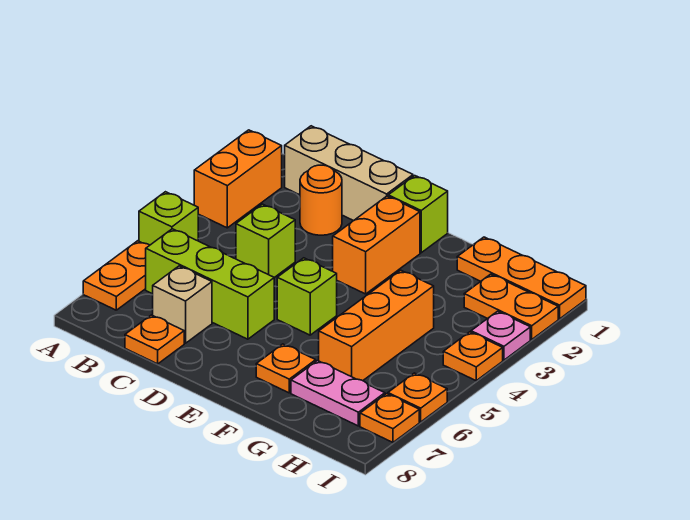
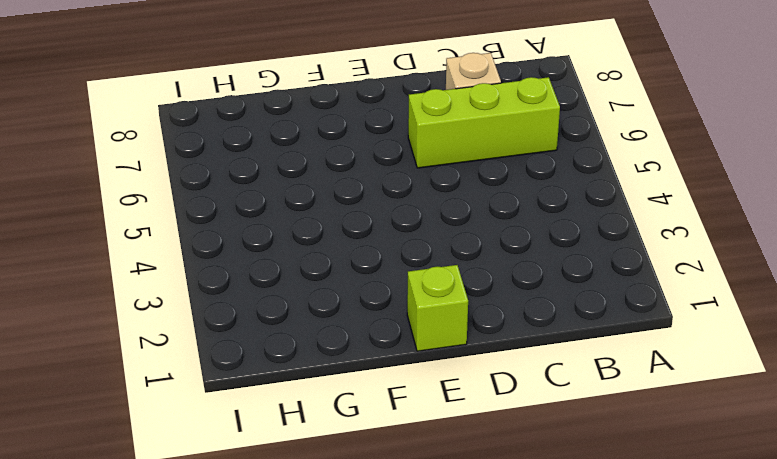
none -> orange 1x2 brick [194,130,282,228]
none -> lime 1x1 brick [139,192,198,245]
none -> orange 1x2 plate [83,241,150,310]

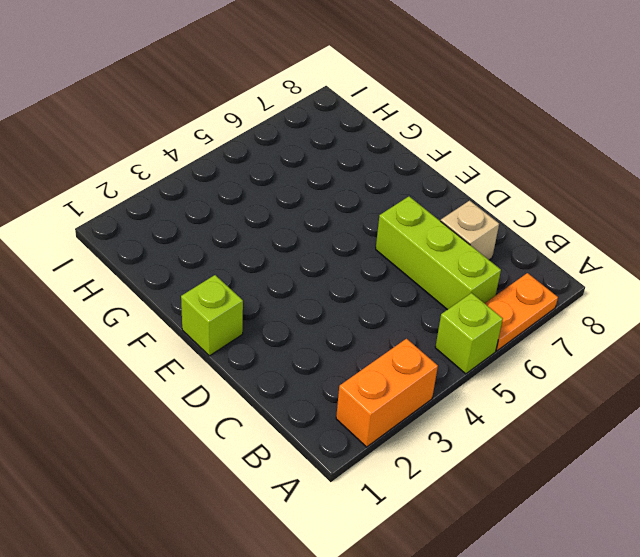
none -> tan 1x3 brick [285,126,413,221]
none -> orange 1x1 round brick [300,165,342,235]
none -> lime 1x1 brick [236,204,295,278]

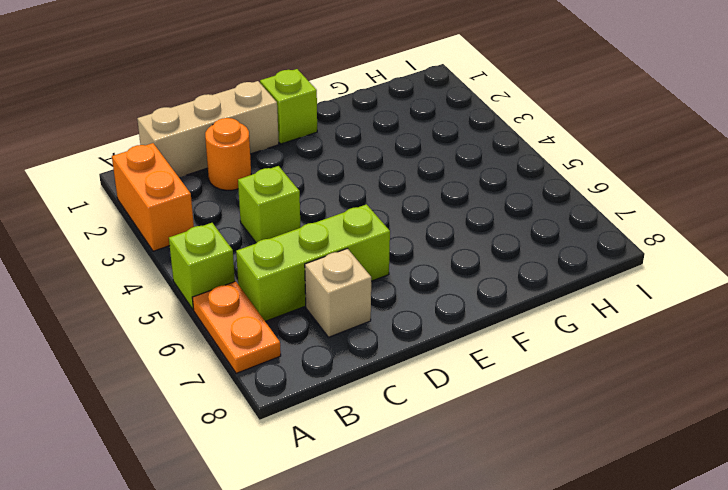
none -> orange 1x1 plate [125,315,184,364]
none -> orange 1x2 brick [333,196,420,294]
none -> lime 1x1 brick [277,258,337,335]

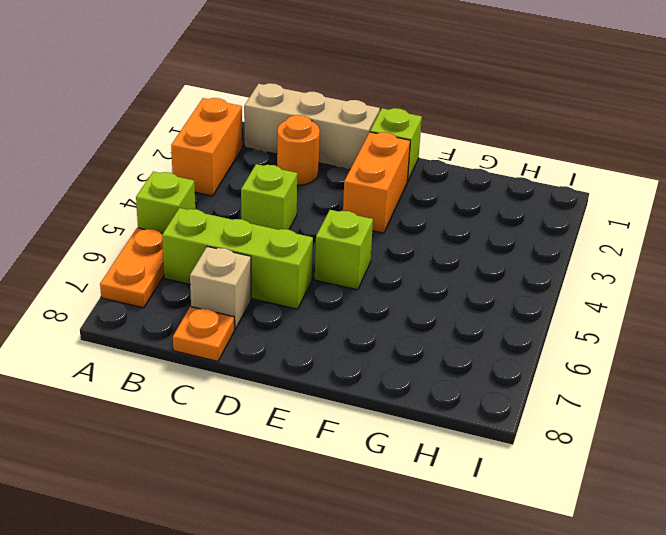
none -> orange 1x1 plate [256,344,316,393]
none -> orange 1x3 plate [457,237,586,319]
none -> orange 1x3 brick [319,270,434,381]

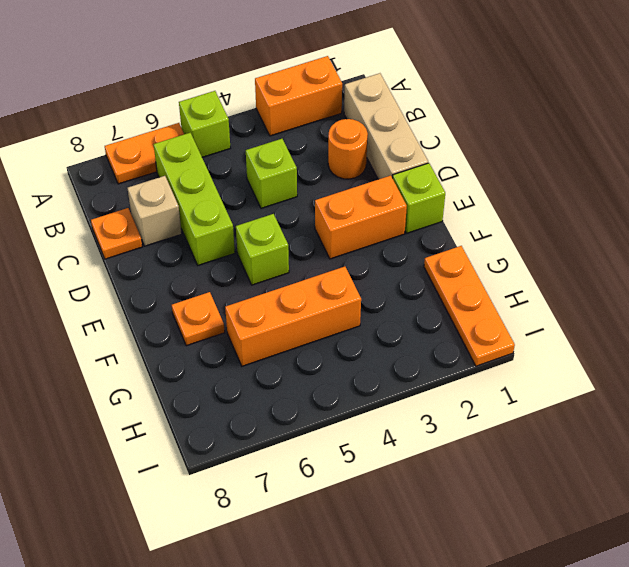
none -> pink 1x2 plate [291,361,385,426]
none -> orange 1x2 plate [464,274,558,339]
none -> pink 1x1 plate [471,311,530,360]

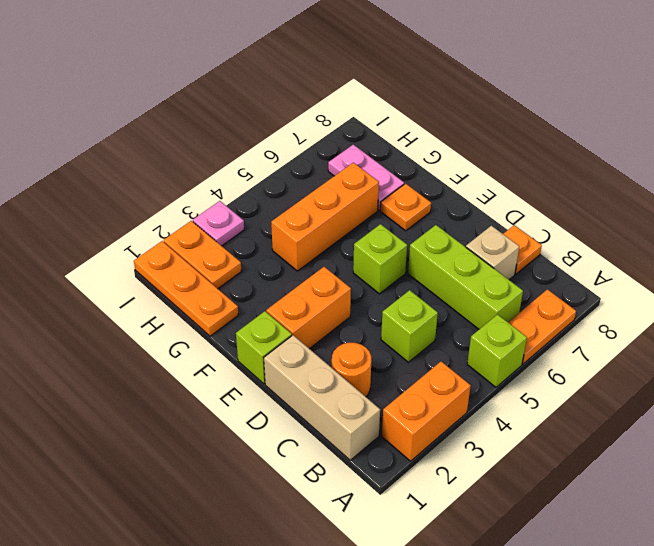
none -> orange 1x1 plate [443,332,503,381]
none -> orange 1x1 plate [388,373,447,422]
none -> orange 1x1 plate [360,394,419,442]

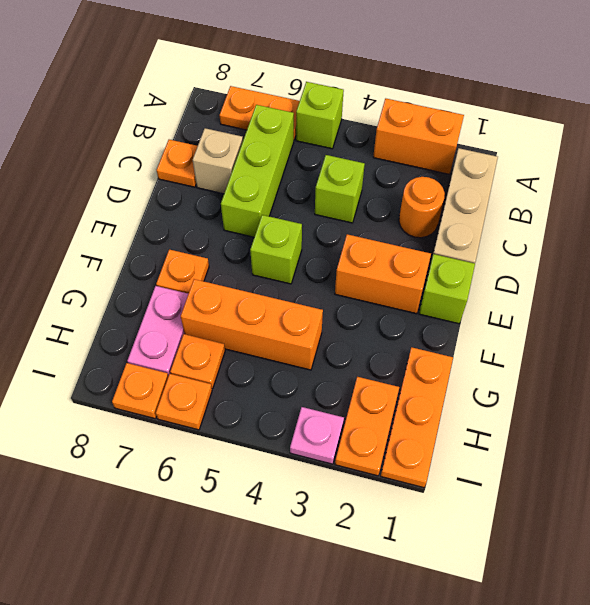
orange 1x1 plate [170,334,225,389] -> orange 1x1 plate moved to [443,332,503,381]

